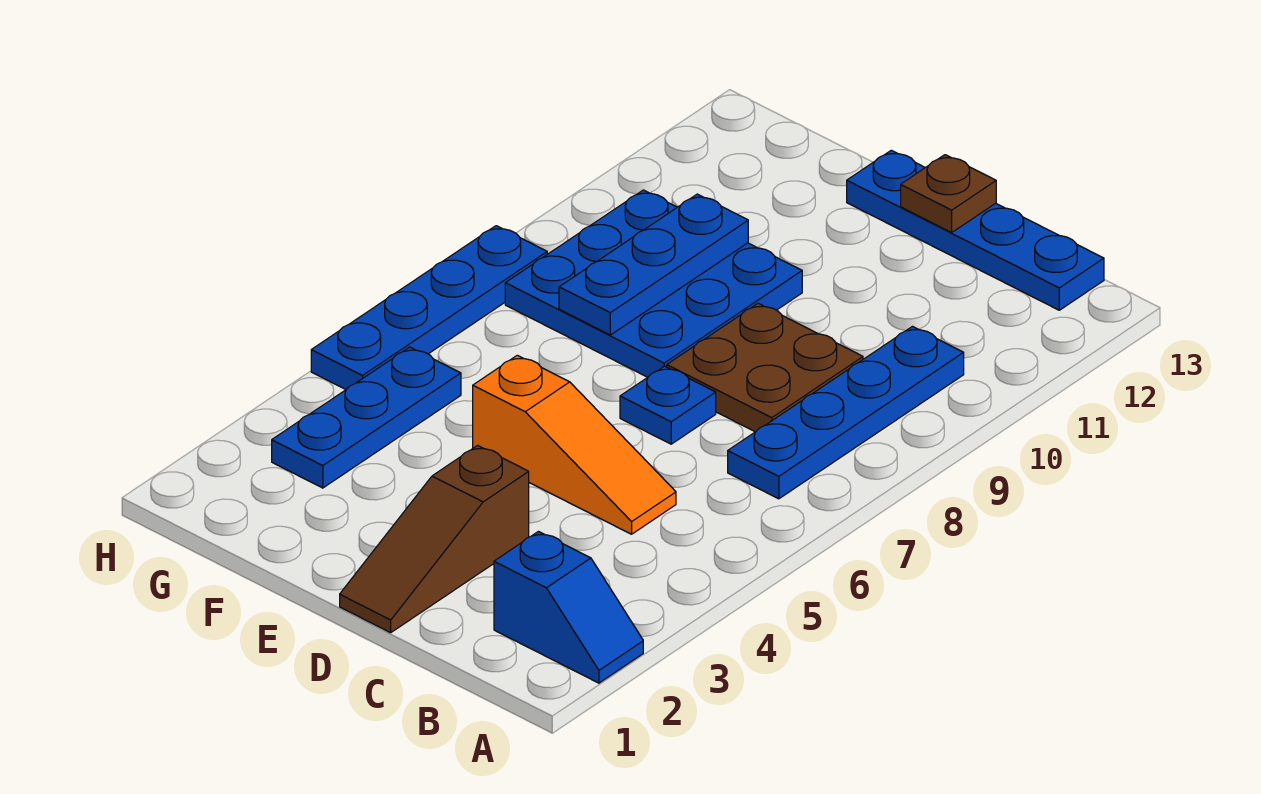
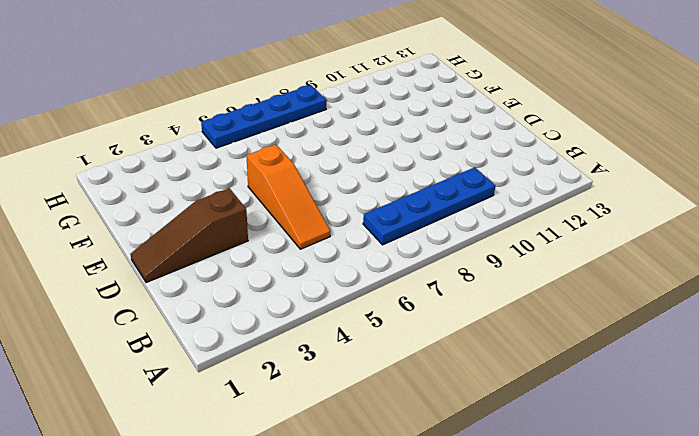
none -> blue 1x2 slope [494,532,643,683]
none -> blue 1x4 plate [847,150,1104,310]
none -> brown 2x2 plate [667,303,863,432]

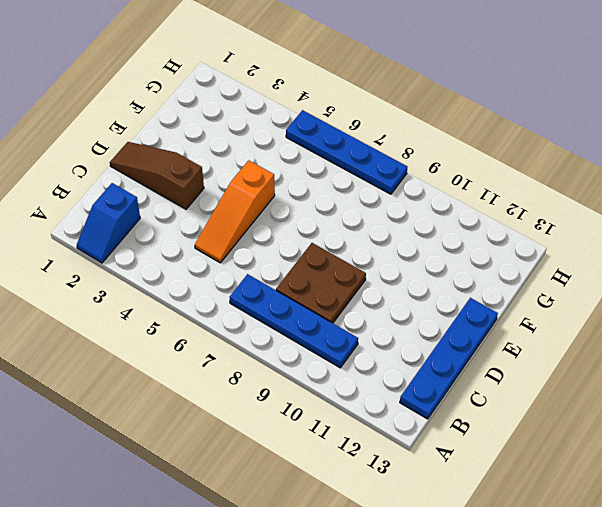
none -> blue 1x1 plate [620,366,716,444]
none -> blue 3x3 plate [505,190,802,377]
none -> blue 1x3 plate [272,347,461,488]

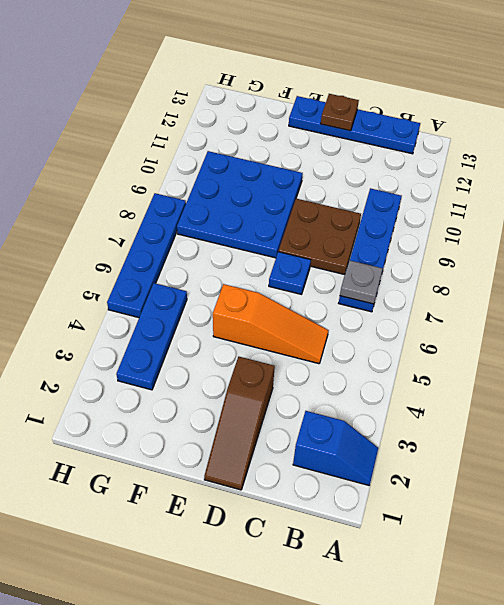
grey 1x1 plate [340,260,383,304] -> none
none -> blue 1x3 plate [559,194,748,335]

